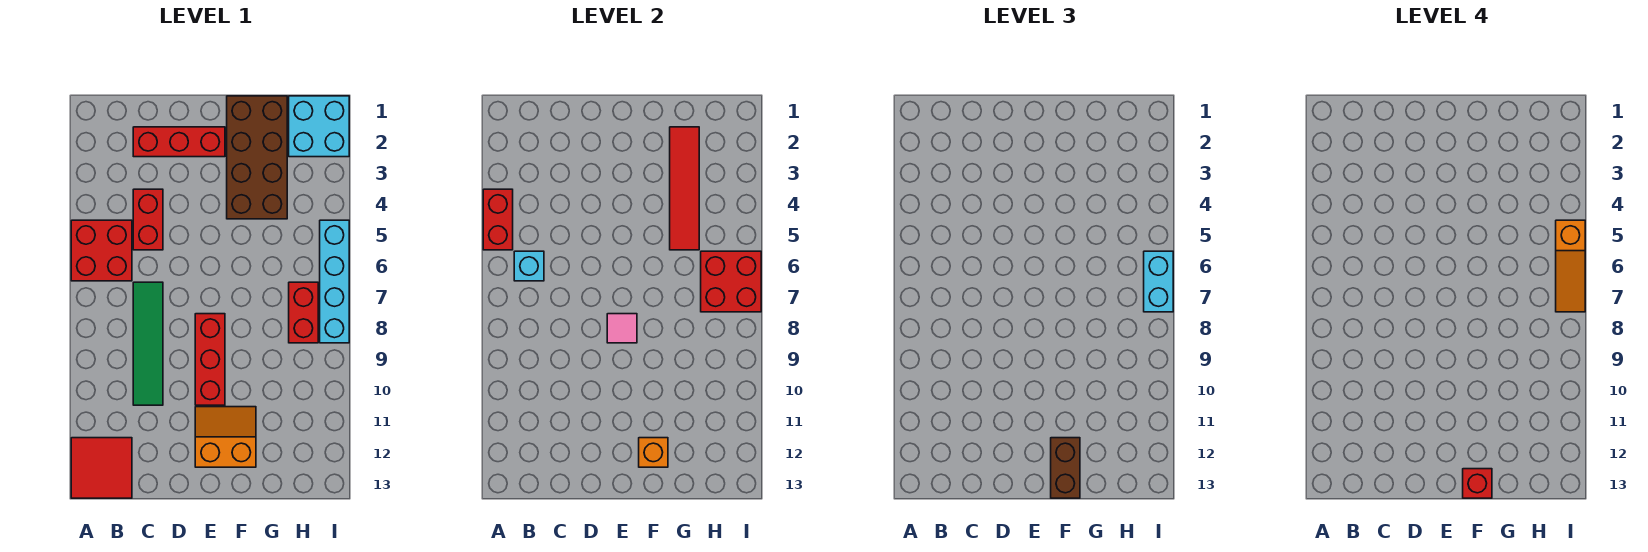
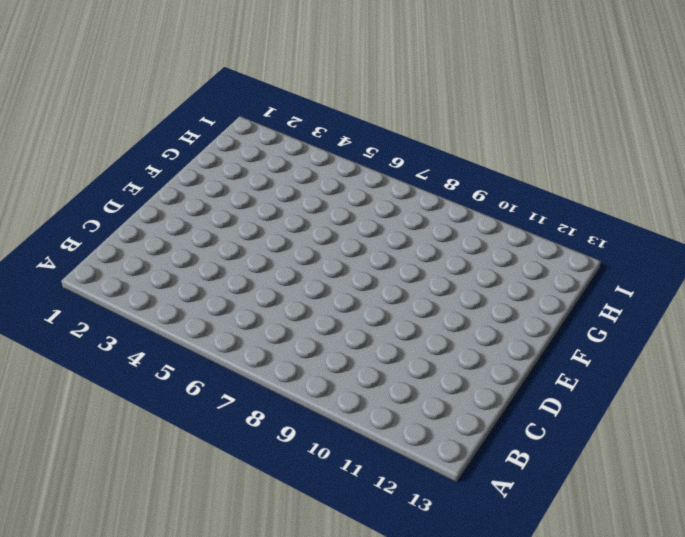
none -> red 2x2 brick [71,220,132,281]
none -> red 2x2 tile [71,438,132,498]
none -> red 1x3 brick [133,127,225,157]

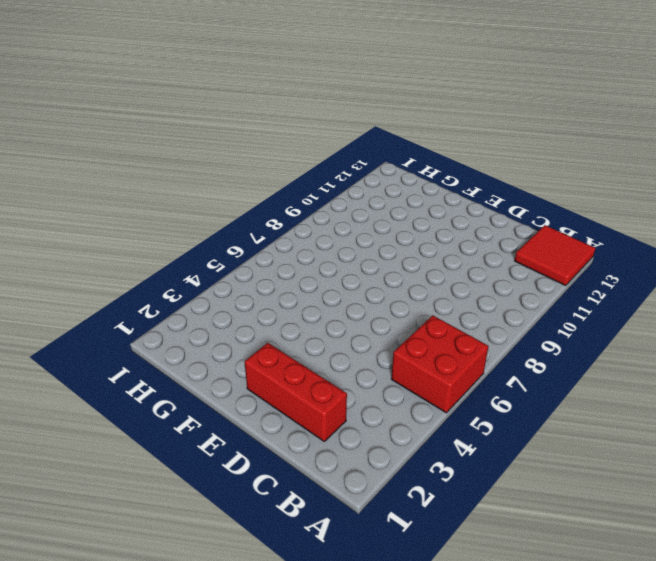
none -> red 1x2 brick [133,189,163,250]
none -> green 1x4 tile [133,282,163,405]
none -> red 1x3 brick [195,314,225,405]

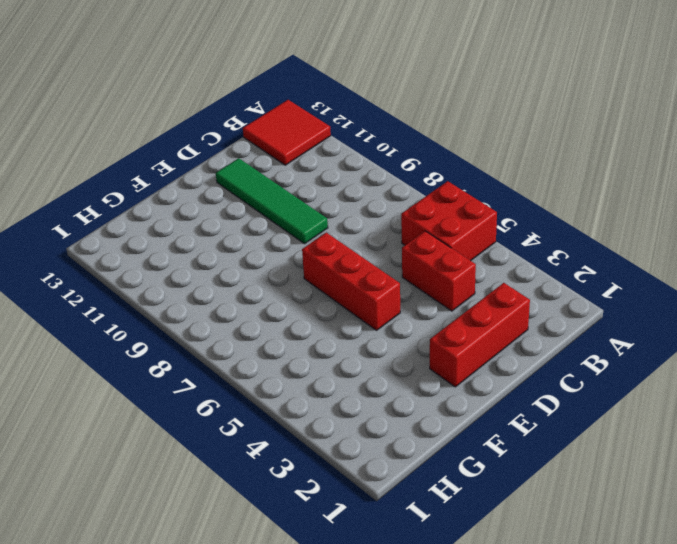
green 1x4 tile [216,158,328,244] -> green 1x4 tile moved to [133,282,163,405]
red 1x3 brick [302,233,400,330] -> red 1x3 brick moved to [195,314,225,405]
none -> orange 2x2 slope [195,407,256,467]
none -> brown 2x4 brick [227,96,287,219]
none -> cyan 2x2 brick [289,96,349,157]

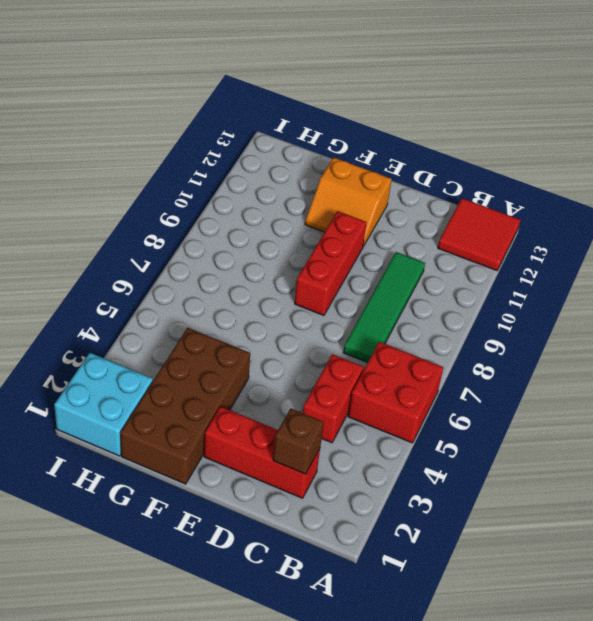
brown 1x1 brick [273,408,324,474] -> none
none -> red 1x2 brick [289,282,318,343]
none -> cyan 1x4 brick [320,220,349,343]
none -> red 1x2 brick [483,189,513,250]

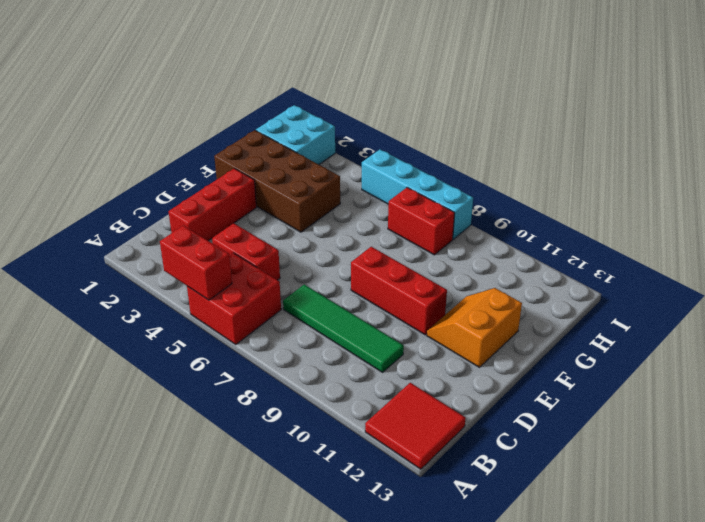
none -> cyan 1x1 brick [514,251,544,281]
none -> pink 1x1 tile [607,314,637,343]
none -> orange 1x1 brick [639,438,668,467]

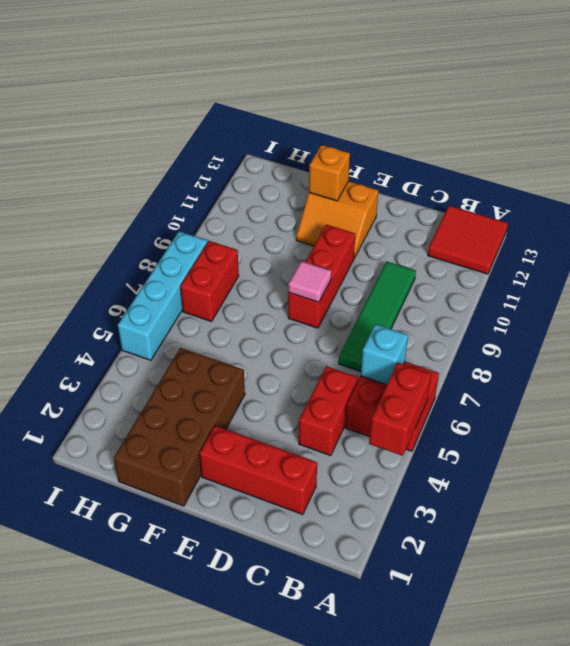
none -> cyan 2x2 brick [289,96,349,157]
none -> red 1x4 tile [670,127,699,250]
none -> red 2x2 brick [701,251,761,312]

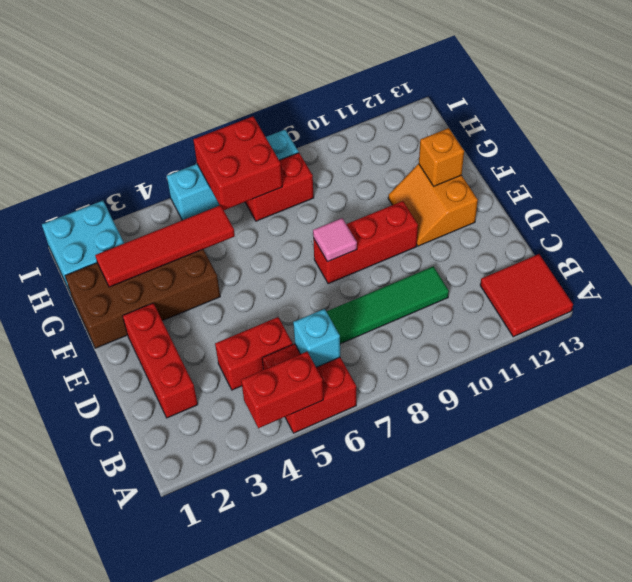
none -> brown 1x2 brick [1051,438,1080,498]
none -> cyan 1x2 brick [1144,251,1173,312]
none -> red 1x1 brick [1463,469,1492,498]

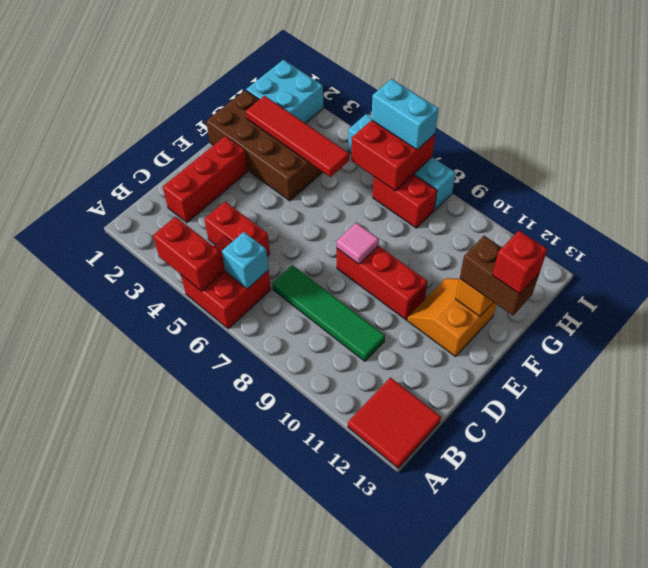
none -> orange 1x3 slope [1556,220,1585,312]

